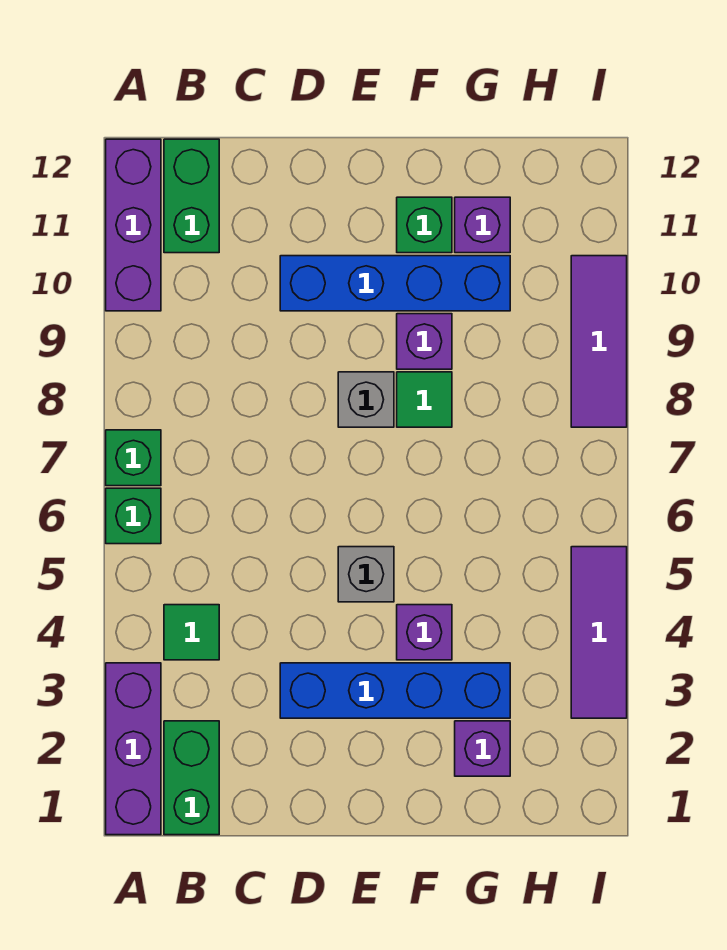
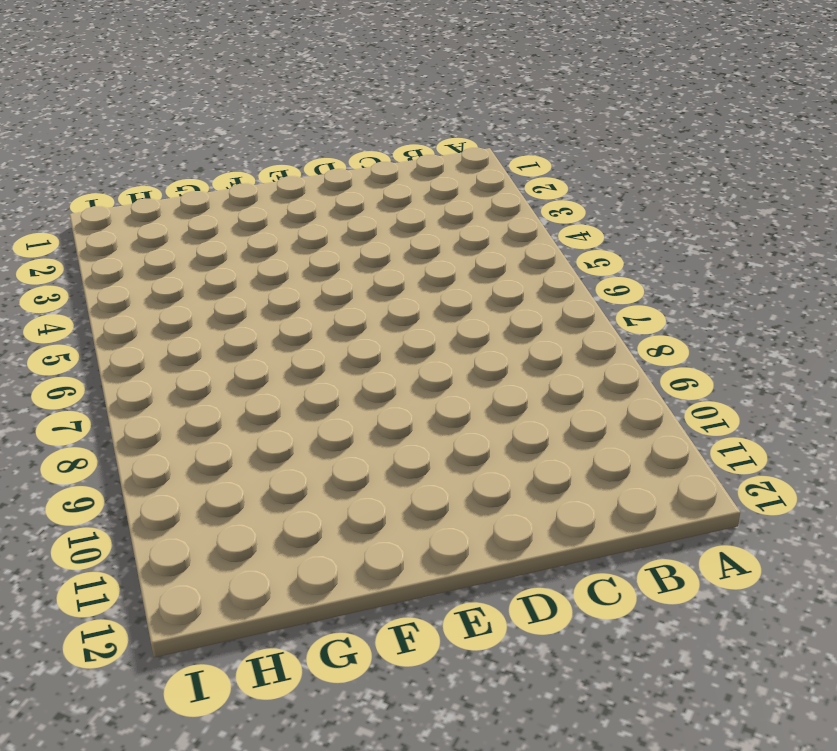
none -> purple 1x3 brick [106,663,161,835]
none -> green 1x1 brick [106,488,161,544]
none -> green 1x1 brick [106,430,161,486]

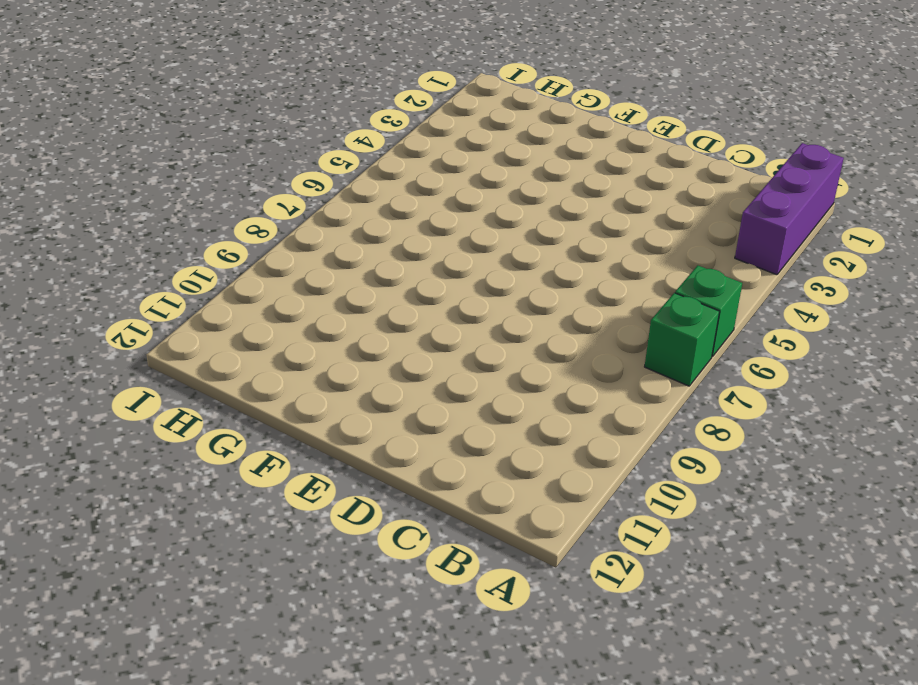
none -> purple 1x3 brick [106,139,161,311]
none -> green 1x2 brick [164,721,219,835]
none -> green 1x1 tile [164,605,219,660]

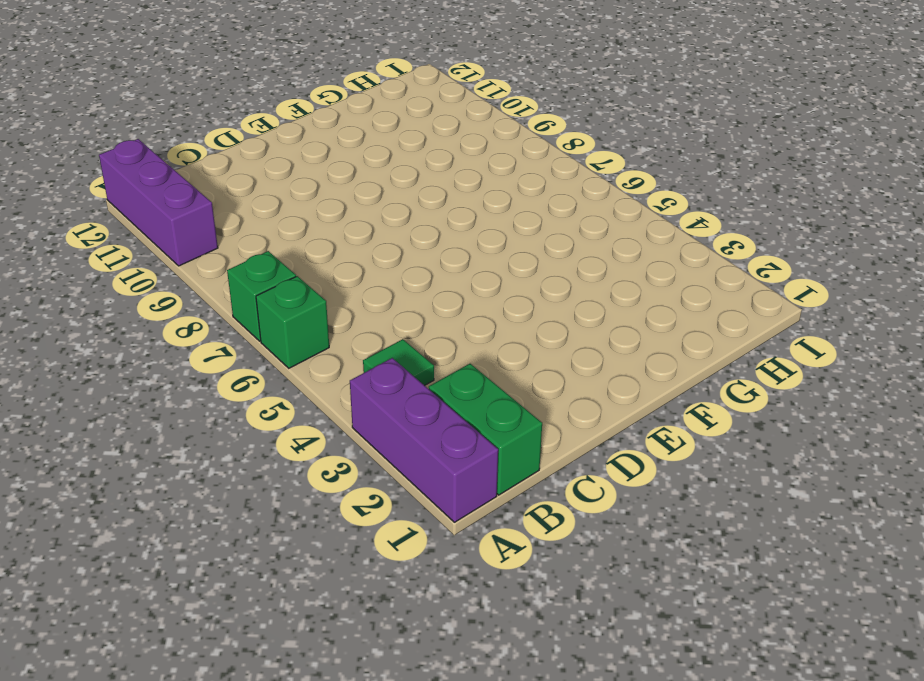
none -> green 1x2 brick [164,139,219,253]
none -> blue 1x4 brick [280,663,510,718]
none -> blue 1x4 brick [280,256,510,311]

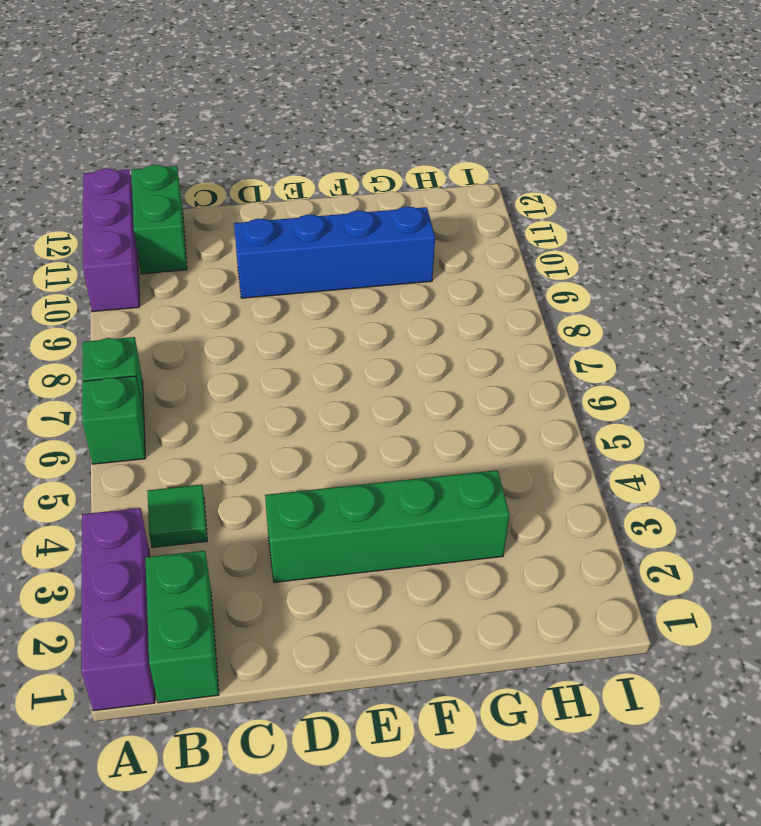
green 1x4 brick [265,470,510,582] -> blue 1x4 brick [280,663,510,718]
none -> grey 1x1 brick [338,547,394,602]
none -> grey 1x1 brick [338,372,394,427]
none -> purple 1x1 brick [397,605,452,660]

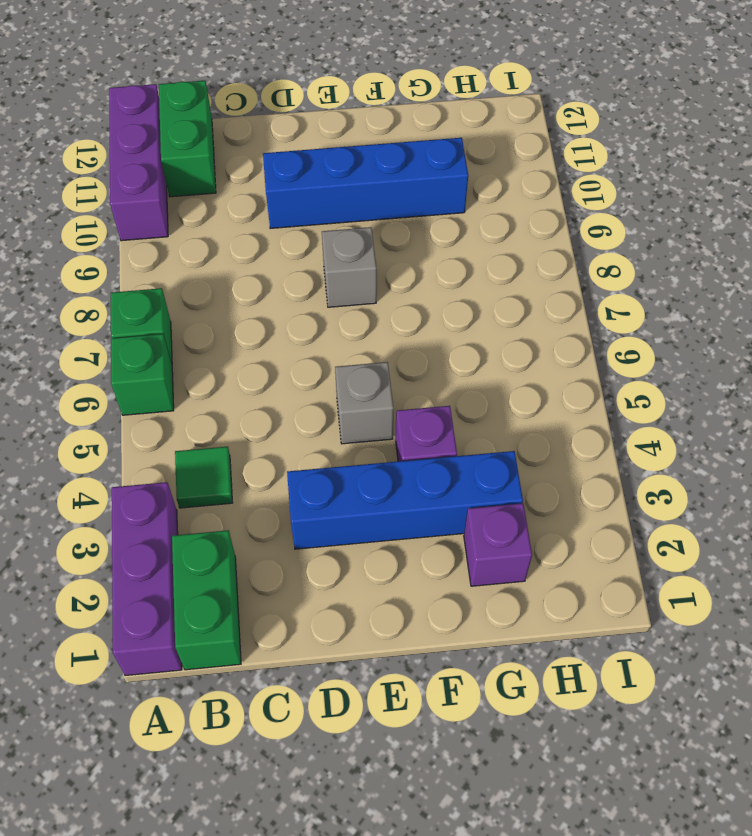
none -> green 1x1 tile [397,372,452,427]
none -> purple 1x1 brick [397,314,452,369]
none -> green 1x1 brick [397,197,452,253]

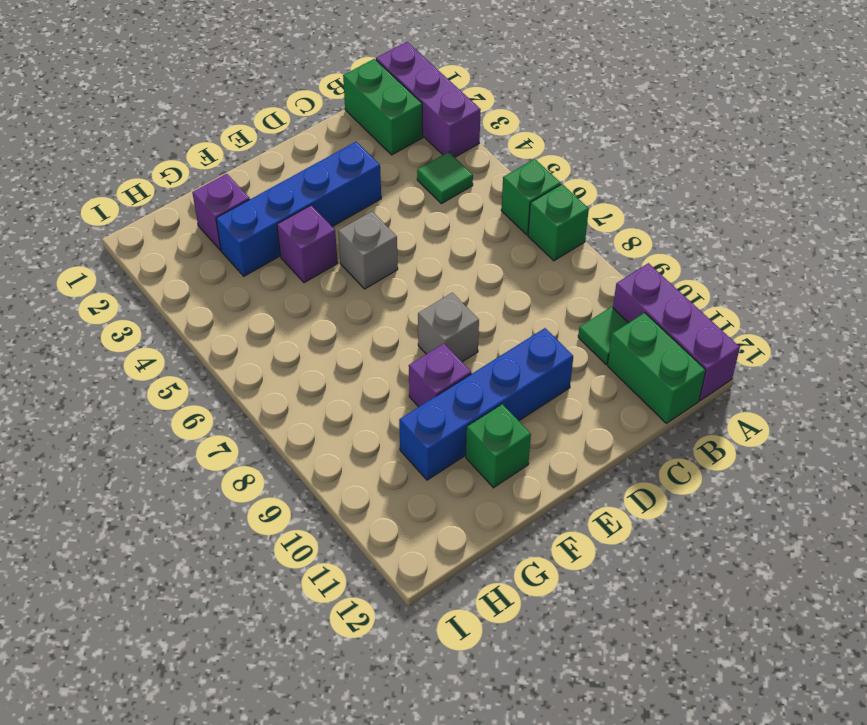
green 1x1 tile [578,307,628,364] -> green 1x1 tile moved to [397,372,452,427]
none -> purple 1x1 brick [455,197,510,253]
none -> purple 1x3 tile [571,547,627,718]
none -> purple 1x3 tile [571,256,627,427]

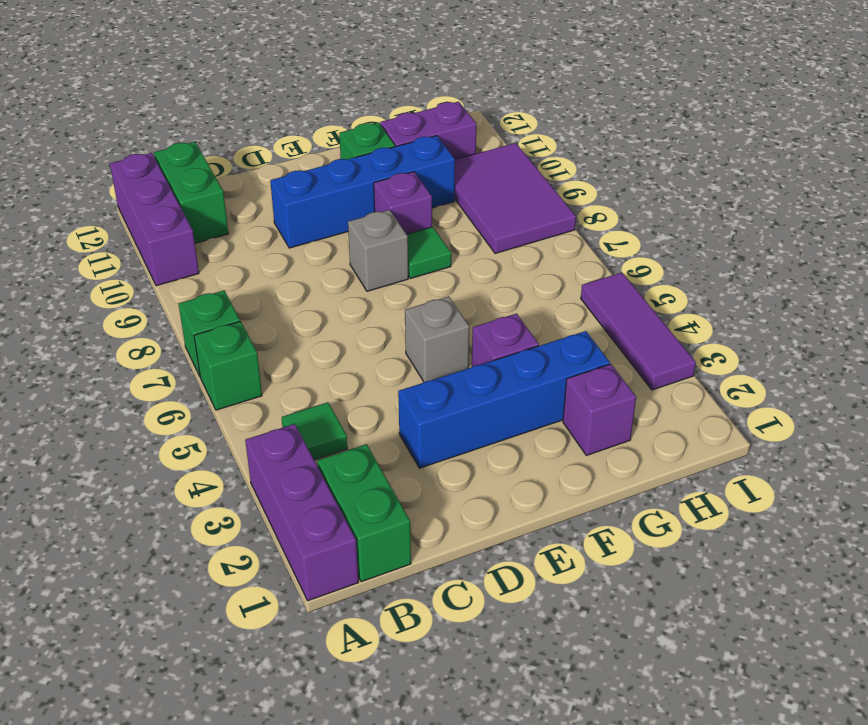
purple 1x2 brick [380,102,476,159] -> purple 1x1 brick [455,197,510,253]
purple 2x3 tile [454,143,576,253] -> purple 1x3 tile [571,256,627,427]

